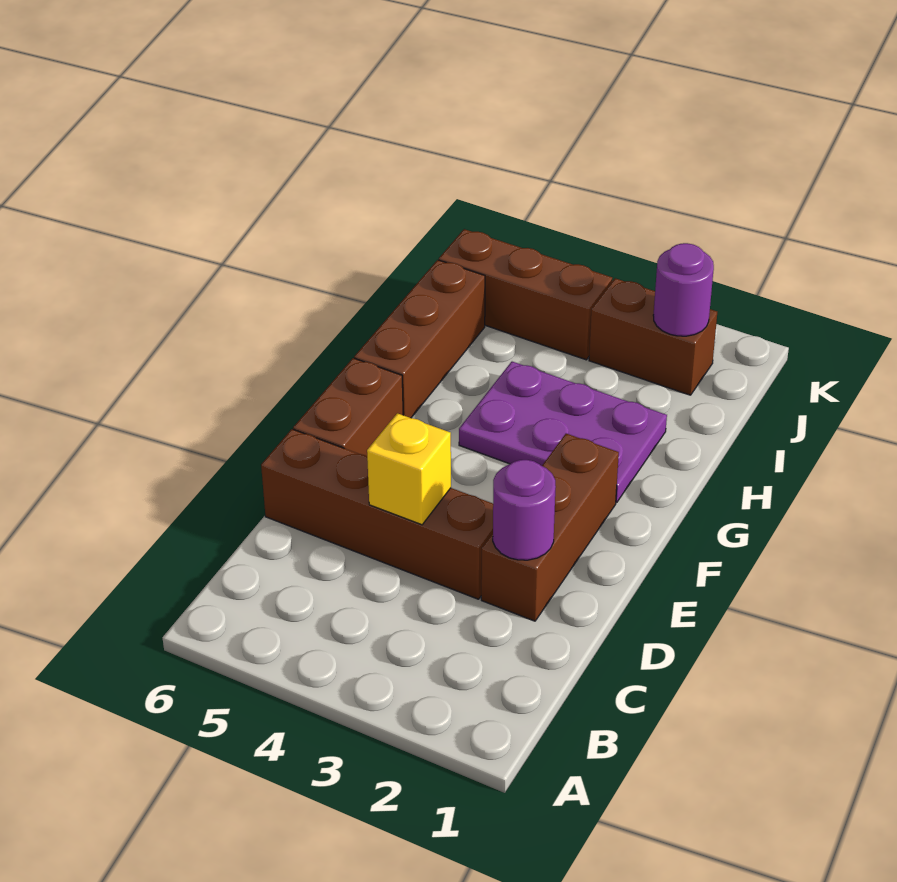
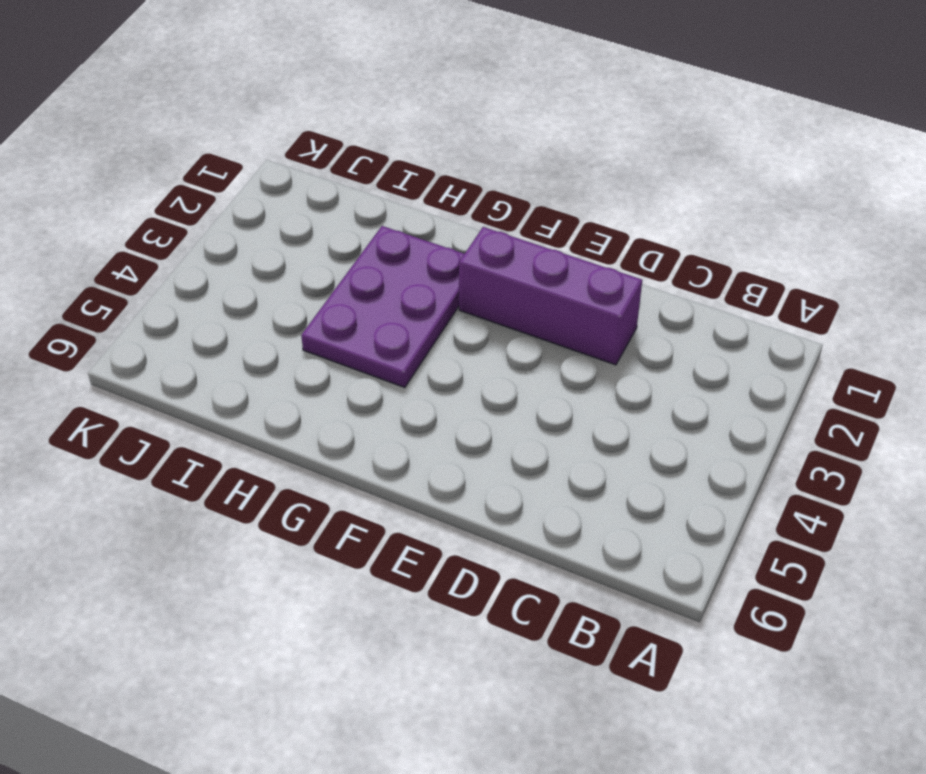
purple 1x3 brick [459,227,642,365] -> brown 1x3 brick [481,434,619,621]
none -> brown 1x4 brick [261,429,493,599]
none -> brown 1x2 brick [293,358,403,456]

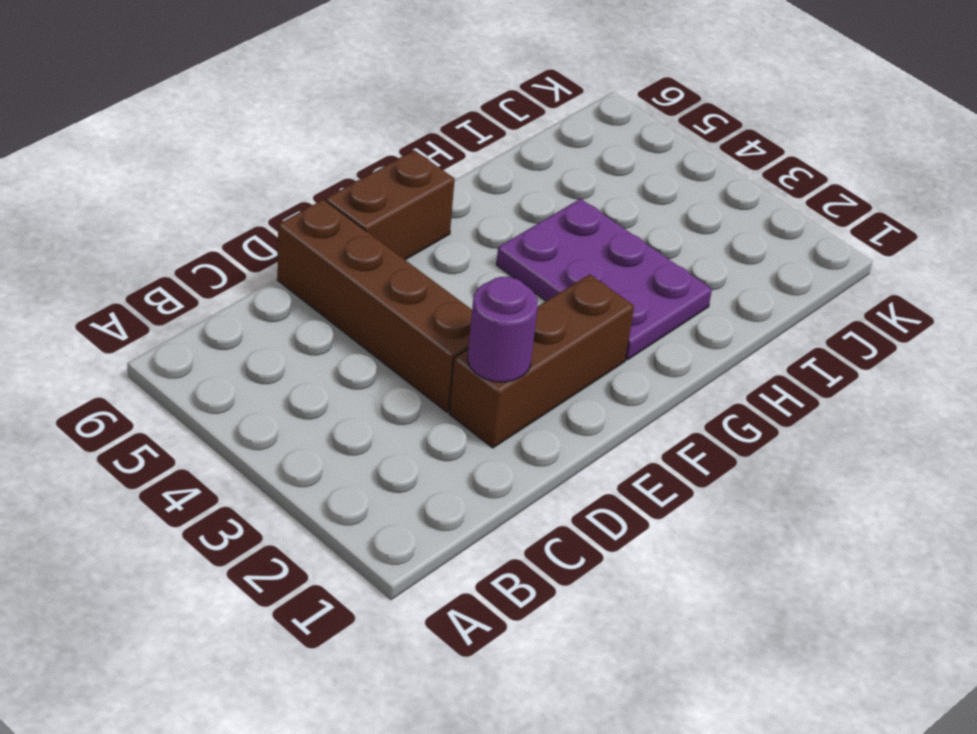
none -> brown 1x3 brick [354,260,485,418]
none -> brown 1x2 brick [589,278,717,395]

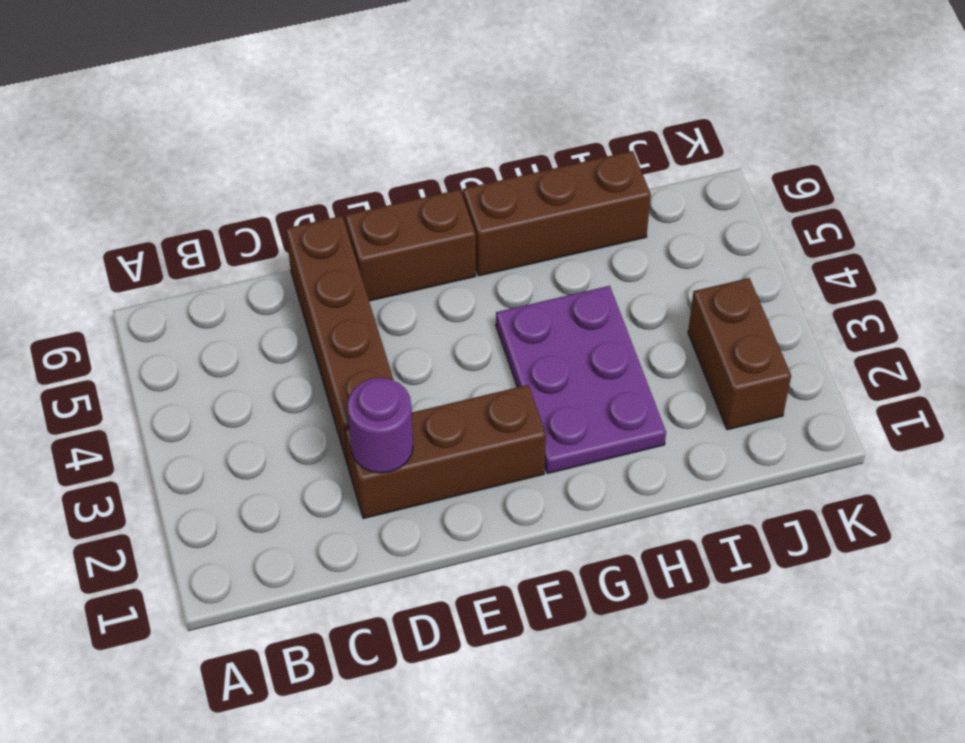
none -> brown 1x3 brick [439,229,612,360]
none -> yellow 1x1 brick [367,413,451,525]

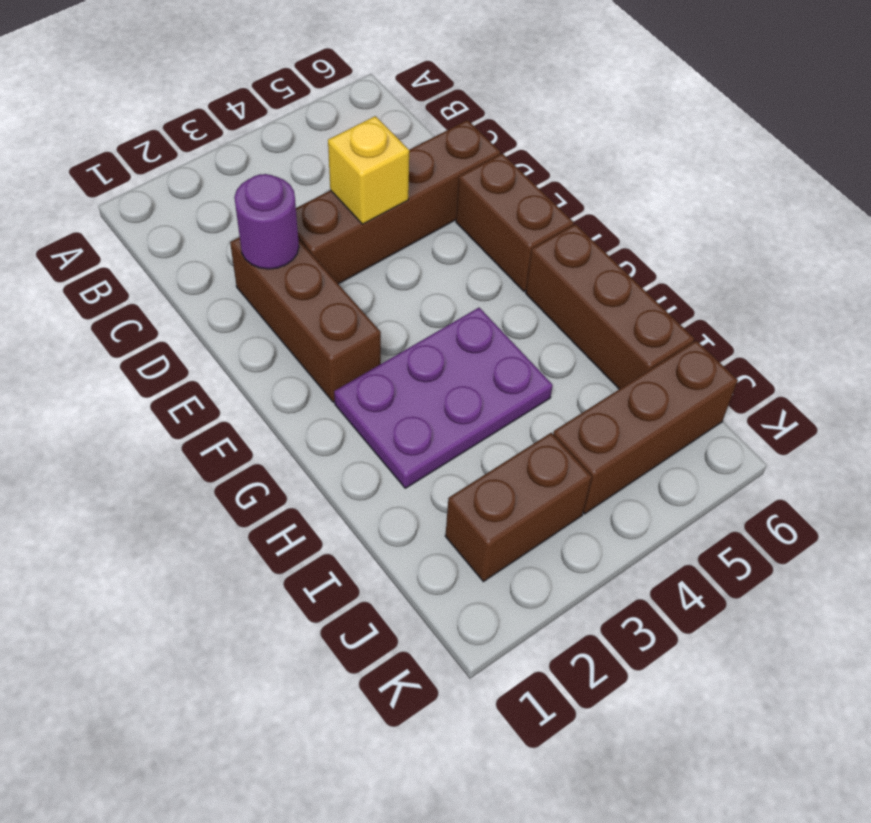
none -> purple 1x1 round brick [653,243,714,336]

